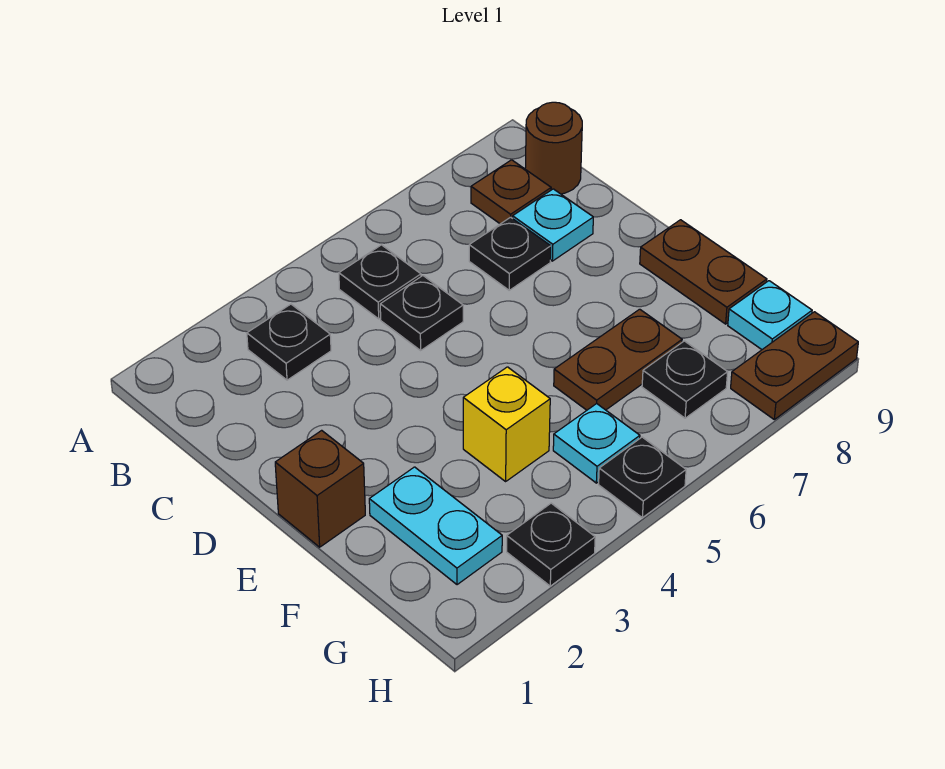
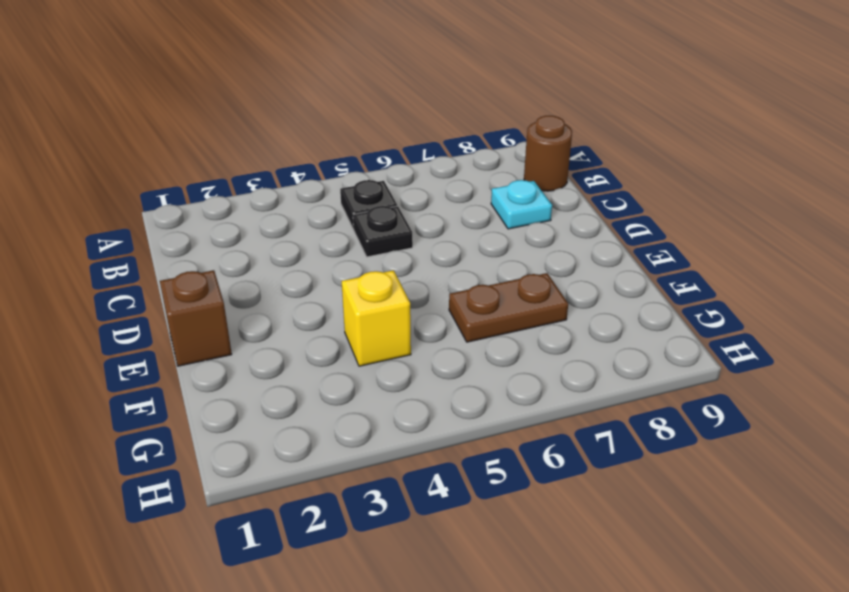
none -> black 1x1 plate [247,304,331,380]
none -> brown 1x1 plate [471,160,551,224]
none -> black 1x1 plate [469,217,551,290]

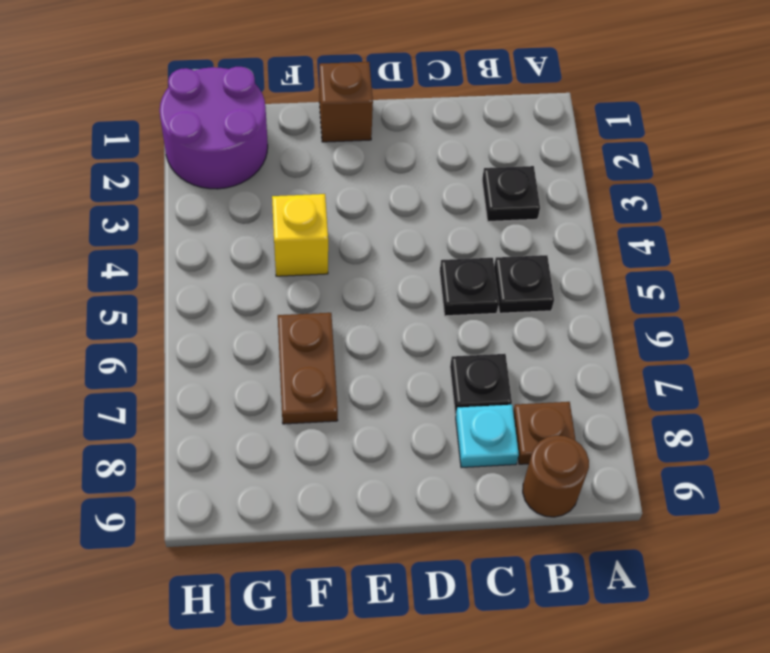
purple 2x2 round brick [160,67,268,189] -> cyan 1x2 plate [369,467,502,585]
none -> brown 1x2 plate [640,220,767,324]
none -> cyan 1x1 plate [553,404,640,483]
none -> black 1x1 plate [642,341,728,418]

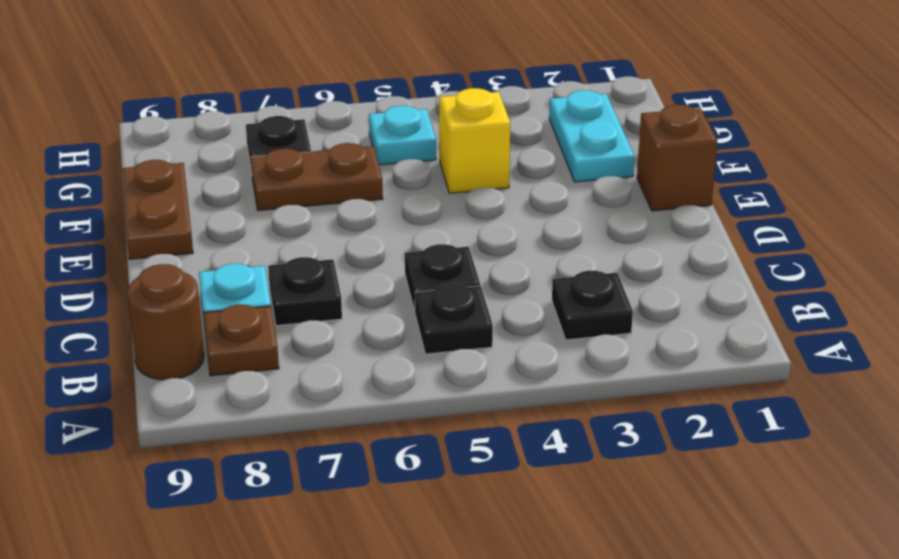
none -> cyan 1x1 plate [728,281,812,349]
none -> black 1x1 plate [507,503,595,586]
none -> black 1x1 plate [599,437,686,518]

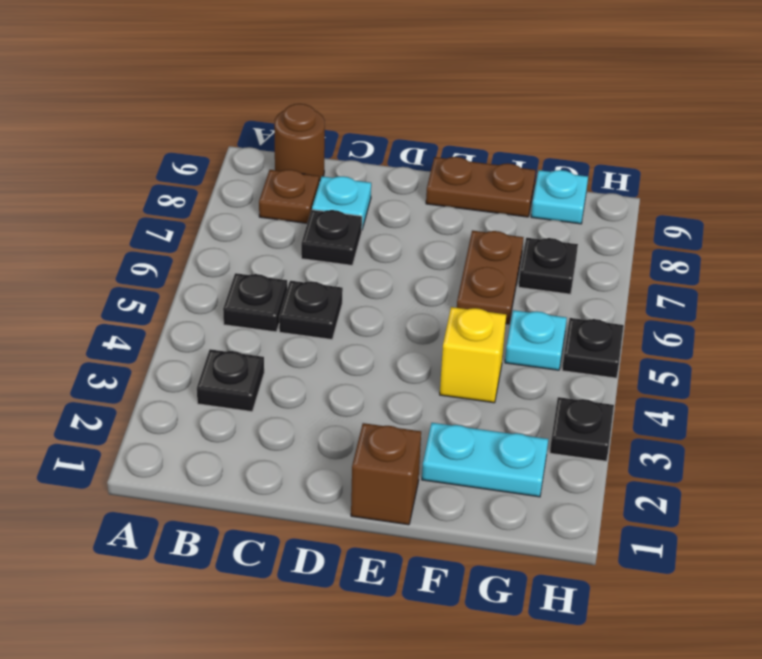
none -> brown 1x2 plate [731,312,858,419]

